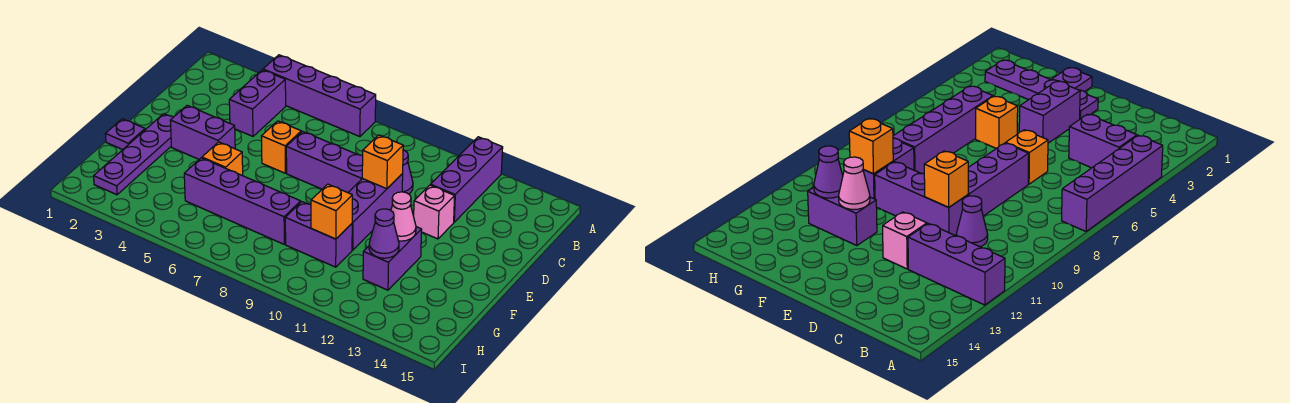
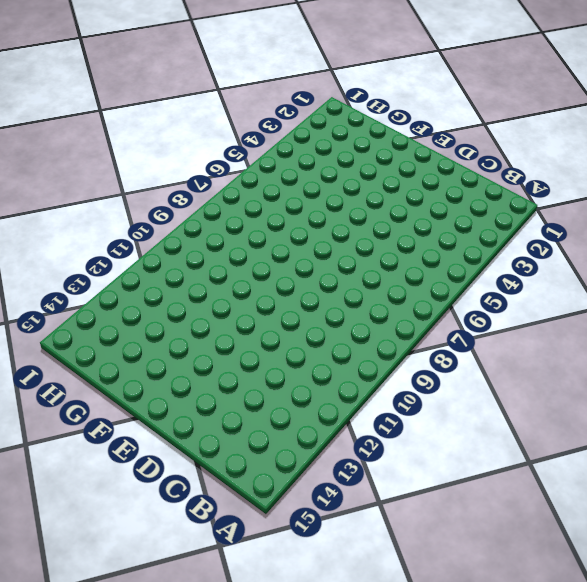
none -> purple 1x4 brick [263,55,376,137]
none -> purple 1x3 brick [431,137,503,222]
none -> purple 1x2 brick [229,70,286,136]

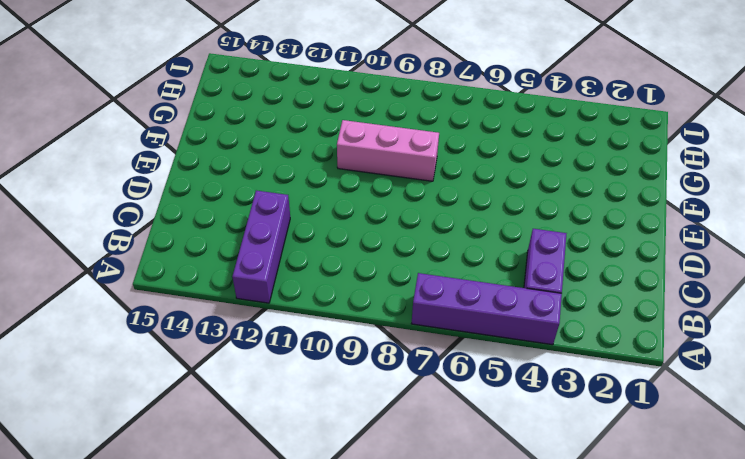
pink 1x3 brick [337,120,439,181] -> purple 1x3 brick [348,174,403,250]
none -> purple 1x1 cone [402,150,413,194]
none -> orange 1x1 brick [261,121,301,173]
none -> purple 1x3 brick [286,131,363,193]

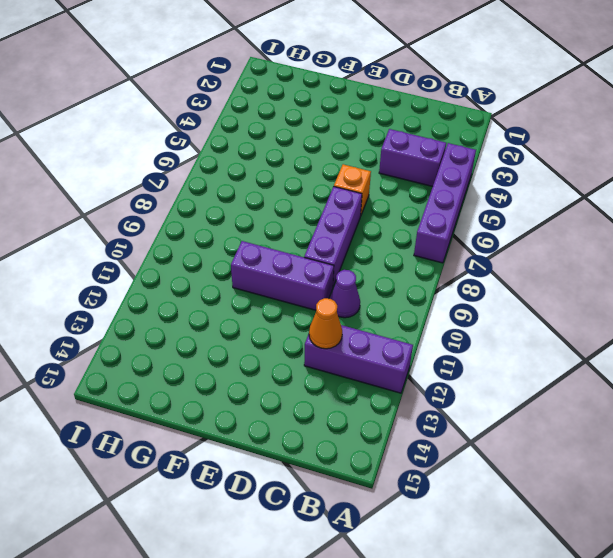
orange 1x1 cone [309,298,342,349] -> none
none -> pink 1x1 brick [414,185,455,239]
none -> purple 1x4 plate [94,114,173,195]
none -> purple 1x2 brick [170,105,235,159]

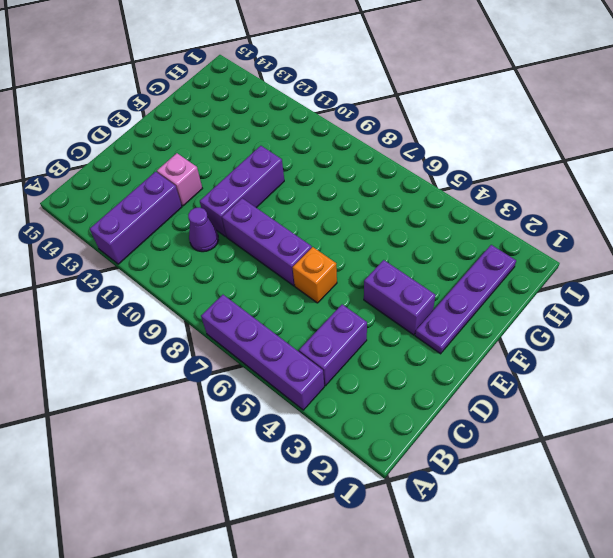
none -> purple 1x1 plate [106,119,145,150]
none -> orange 1x1 brick [202,142,243,176]
none -> purple 1x2 brick [363,227,422,290]

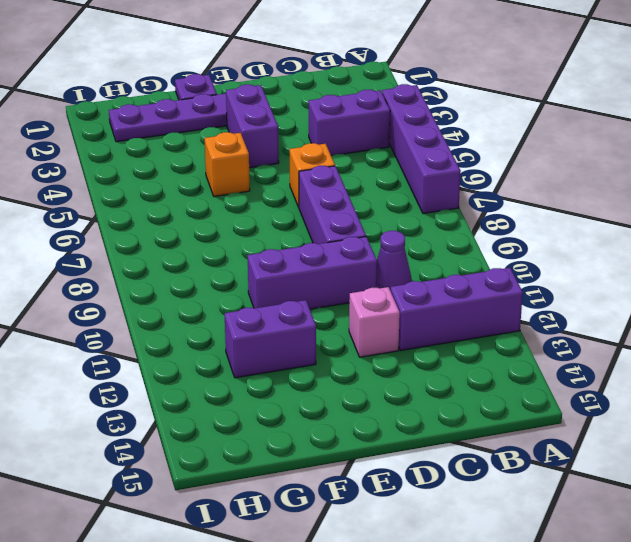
none -> purple 1x4 brick [184,158,301,244]
none -> purple 1x2 brick [285,202,352,267]
none -> orange 1x1 brick [362,135,403,189]

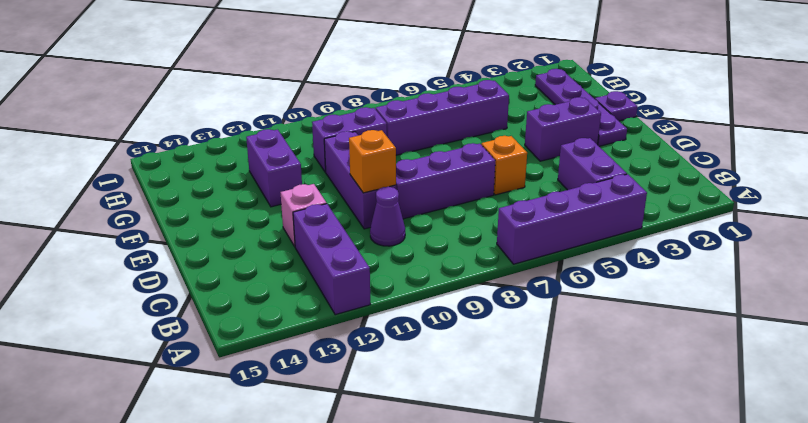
none -> orange 1x1 brick [202,142,243,176]
none -> pink 1x1 cone [391,192,416,241]
none -> orange 1x1 brick [311,184,352,239]

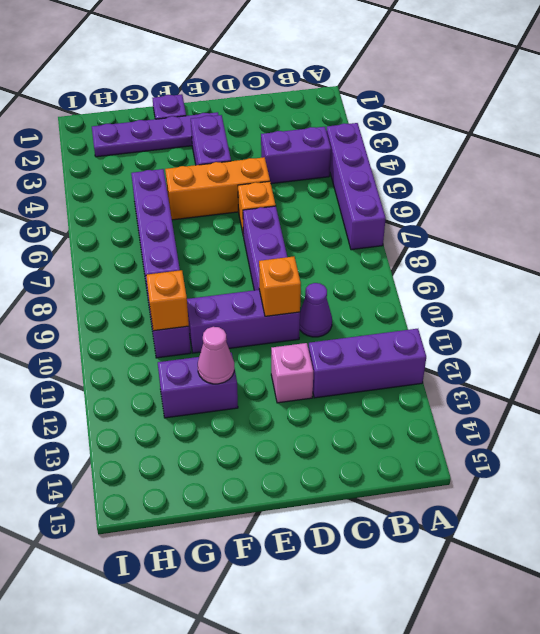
orange 1x3 brick [165,157,270,220] -> orange 1x1 brick [202,142,243,176]
none -> purple 1x1 cone [369,209,399,258]

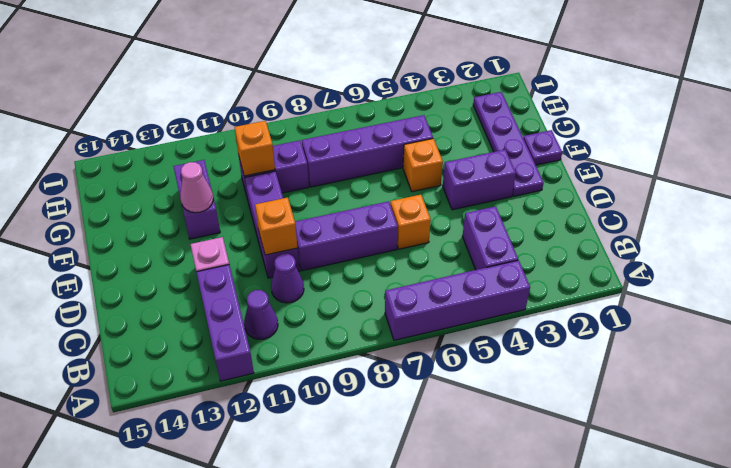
purple 1x1 cone [244,290,278,339] -> purple 1x1 cone moved to [369,209,399,258]

